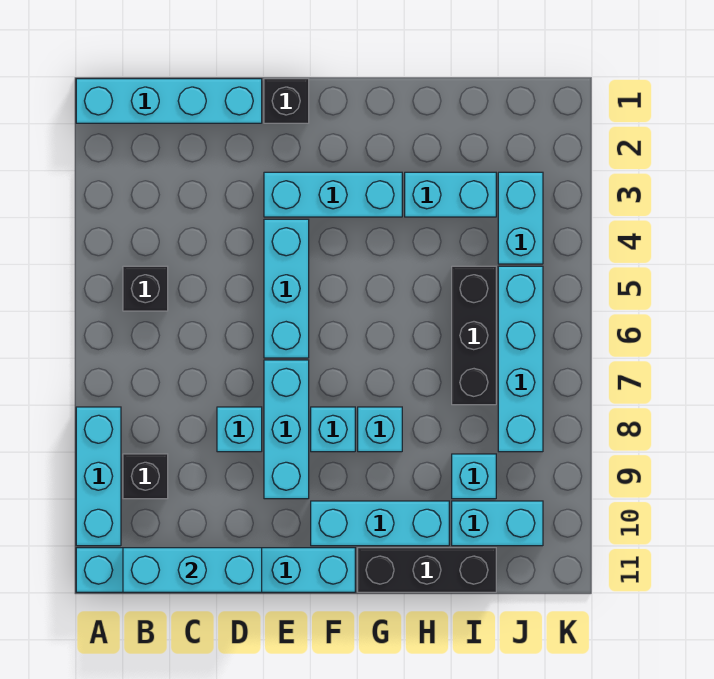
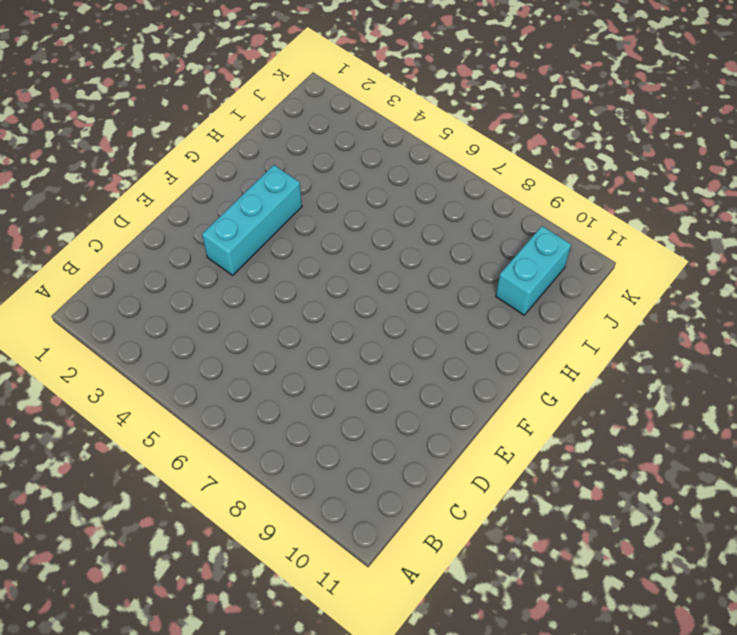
none -> cyan 1x4 brick [76,79,262,123]
none -> cyan 1x3 brick [76,407,121,546]
none -> cyan 1x6 brick [76,548,355,592]

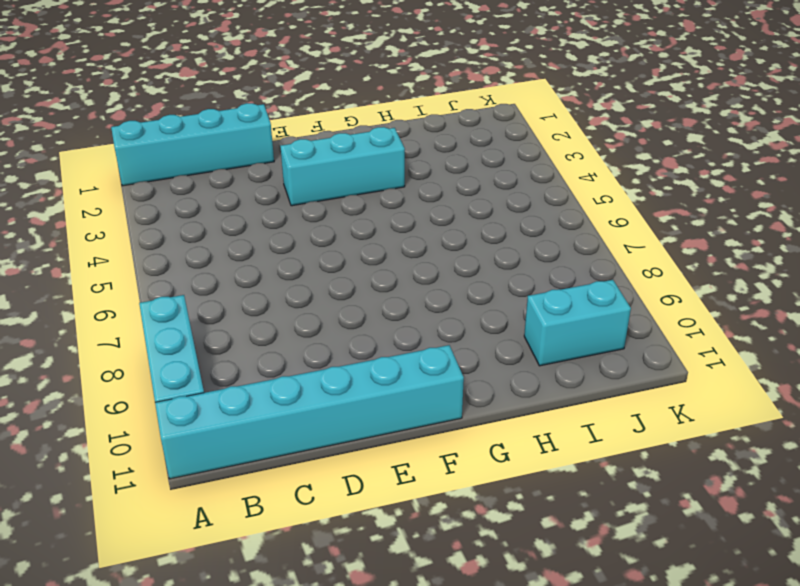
none -> black 1x1 brick [123,266,168,311]
none -> black 1x1 brick [123,454,168,499]
none -> cyan 1x1 brick [217,407,262,452]

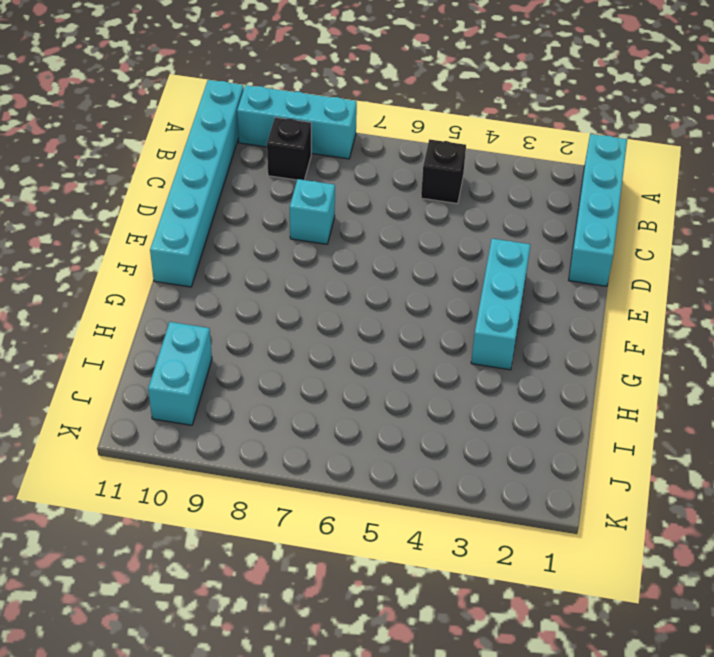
none -> black 1x1 brick [264,79,309,123]
none -> cyan 1x3 brick [264,219,309,358]
none -> cyan 1x3 brick [264,360,309,499]

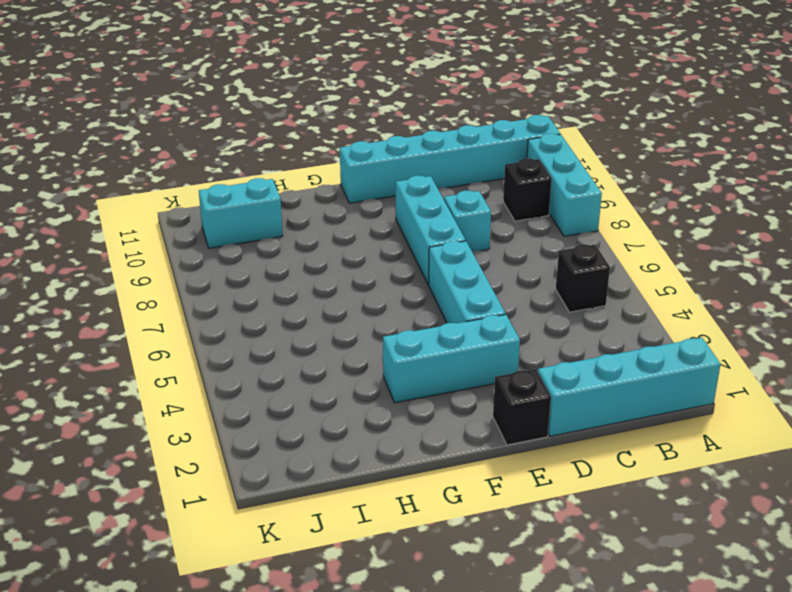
none -> cyan 1x1 brick [311,407,355,452]
none -> cyan 1x3 brick [311,501,449,546]
none -> cyan 1x1 brick [358,407,402,452]

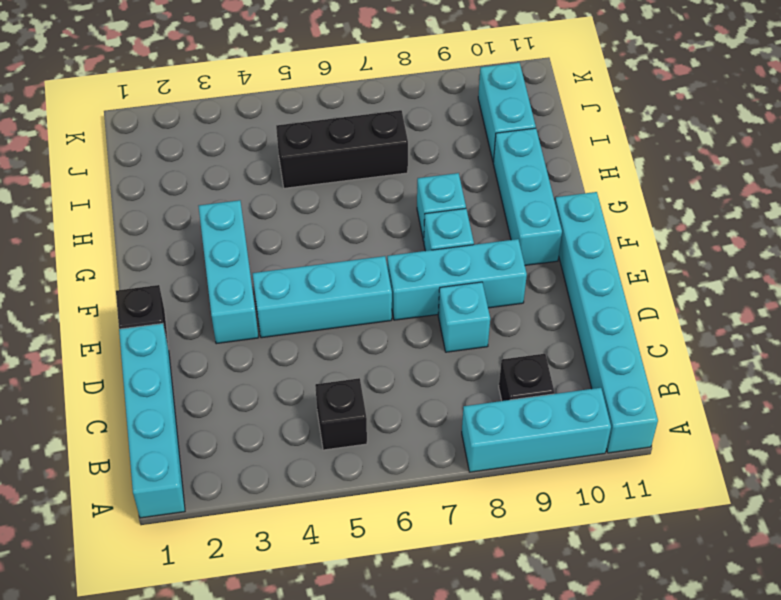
none -> black 1x3 brick [358,548,496,592]
none -> cyan 1x2 brick [405,172,496,217]
none -> cyan 1x1 brick [452,454,496,499]

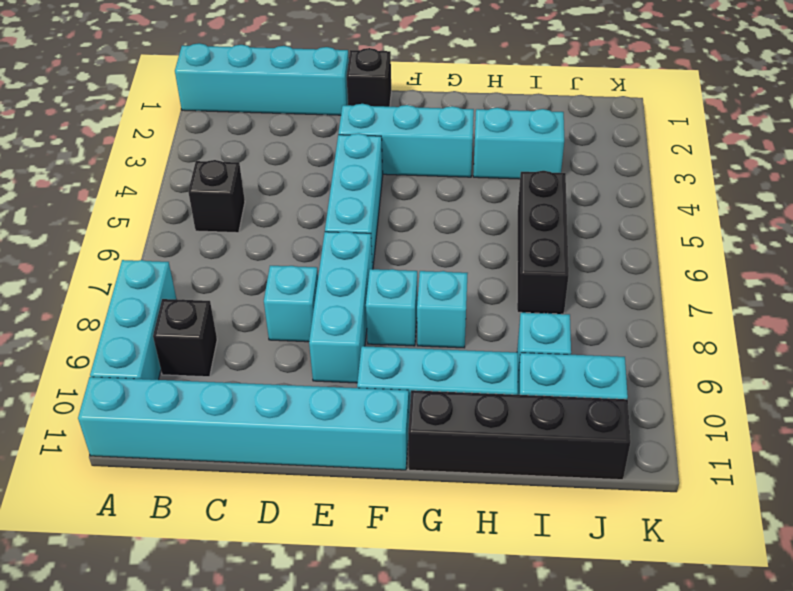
black 1x4 brick [408,390,631,480] -> black 1x3 brick [358,548,496,592]
none -> cyan 1x2 brick [498,172,543,264]
none -> cyan 1x4 brick [498,266,543,452]
none -> cyan 1x3 brick [123,548,262,592]

